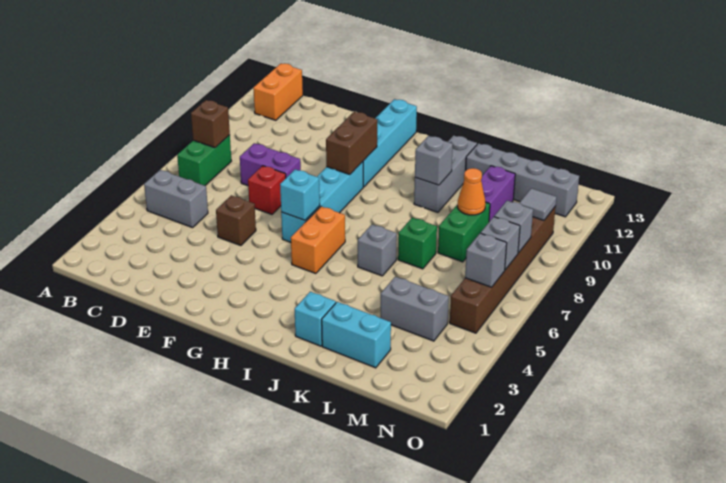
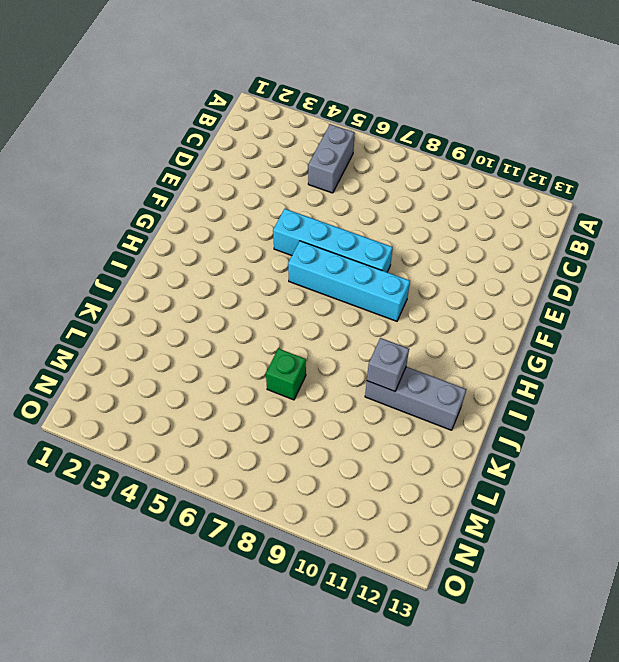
cyan 1x4 brick [273,209,393,272] -> cyan 1x4 brick moved to [363,99,417,187]
none -> green 1x2 brick [177,135,231,186]
none -> orange 1x2 brick [253,63,303,120]
none -> purple 1x2 brick [240,143,301,186]

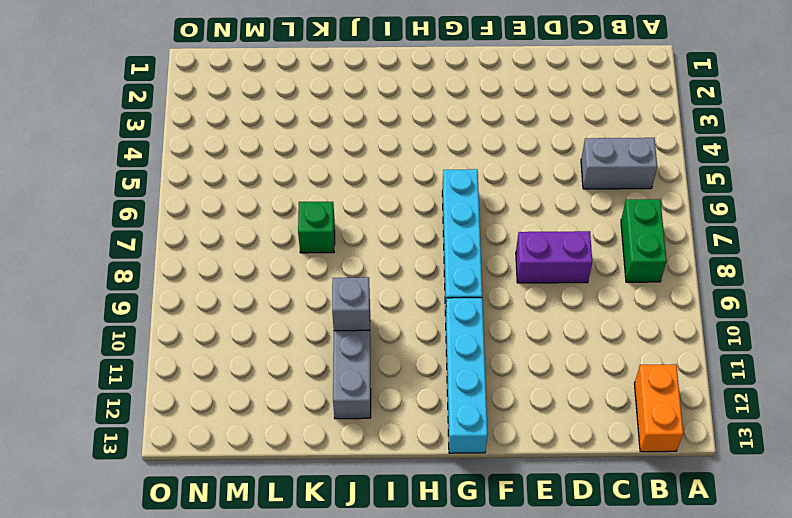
none -> brown 1x1 brick [216,195,256,246]
none -> red 1x1 brick [248,166,286,214]
none -> orange 1x2 brick [291,206,345,274]

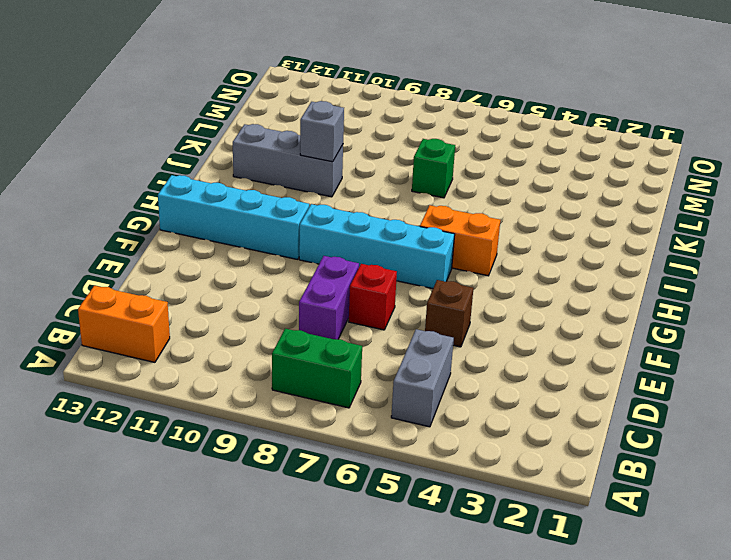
none -> cyan 1x1 brick [295,292,336,346]
none -> grey 1x1 brick [358,224,397,276]
none -> cyan 1x2 brick [322,302,391,368]

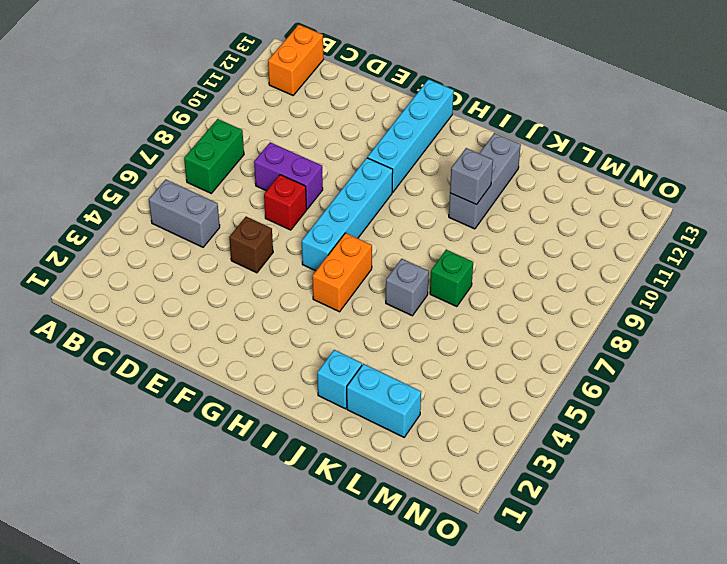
none -> grey 1x4 brick [466,143,579,217]
none -> grey 1x2 brick [381,277,449,341]
none -> green 1x2 brick [438,202,490,262]

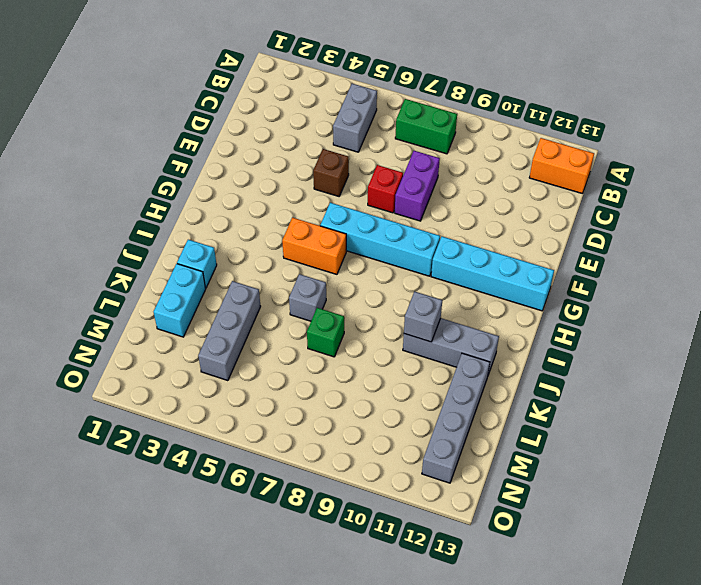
grey 1x3 brick [198,281,261,381] -> grey 1x2 brick [381,277,449,341]
none -> green 1x2 brick [438,202,490,262]
none -> purple 1x2 brick [481,166,515,222]
none -> brown 1x6 brick [450,206,556,333]

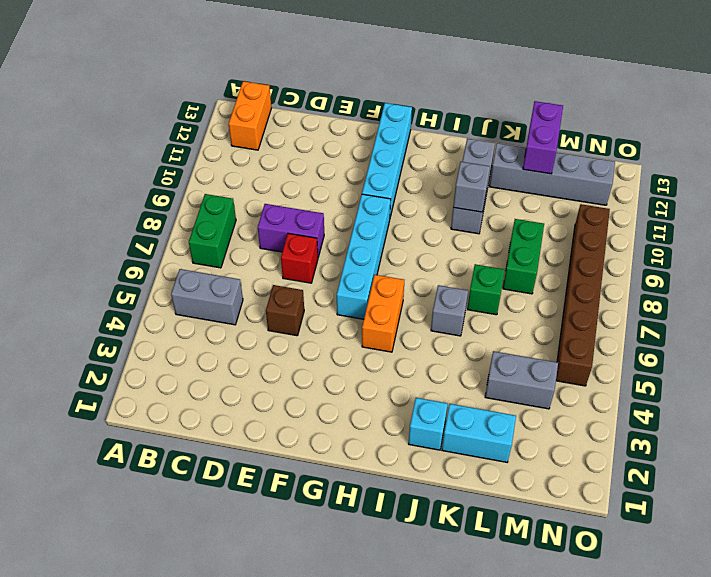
purple 1x2 brick [523,101,563,174] -> purple 1x2 brick moved to [481,166,515,222]
none -> brown 1x1 brick [191,100,230,148]
none -> cyan 1x1 brick [280,169,320,220]
none -> brown 1x2 brick [326,112,377,174]

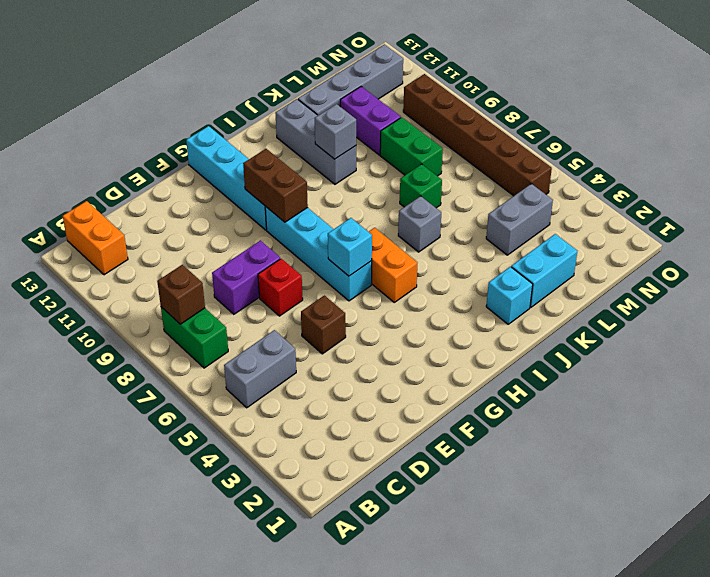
none -> orange 1x1 cone [458,168,486,215]
none -> grey 1x1 brick [465,233,507,287]
none -> grey 1x1 brick [481,217,520,270]

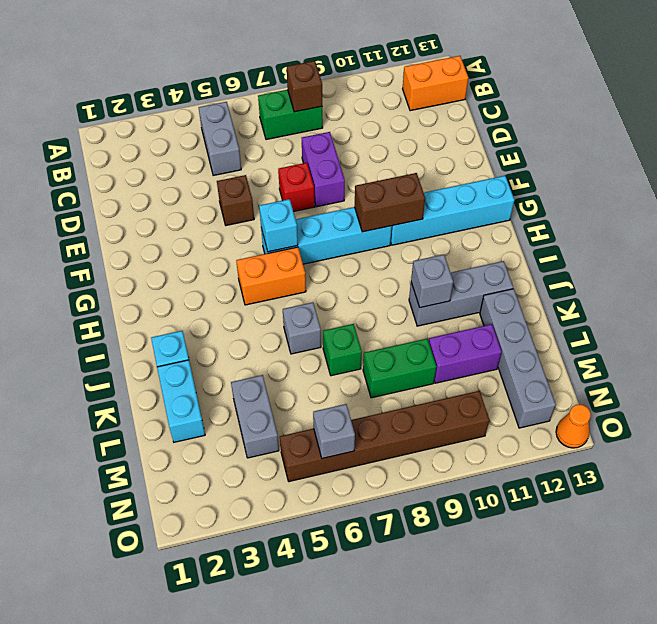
orange 1x1 cone [556,405,591,448] -> orange 1x1 cone moved to [458,168,486,215]
none -> grey 1x1 brick [481,217,520,270]
none -> grey 1x1 brick [494,201,533,253]
none -> grey 1x1 tile [520,188,556,220]

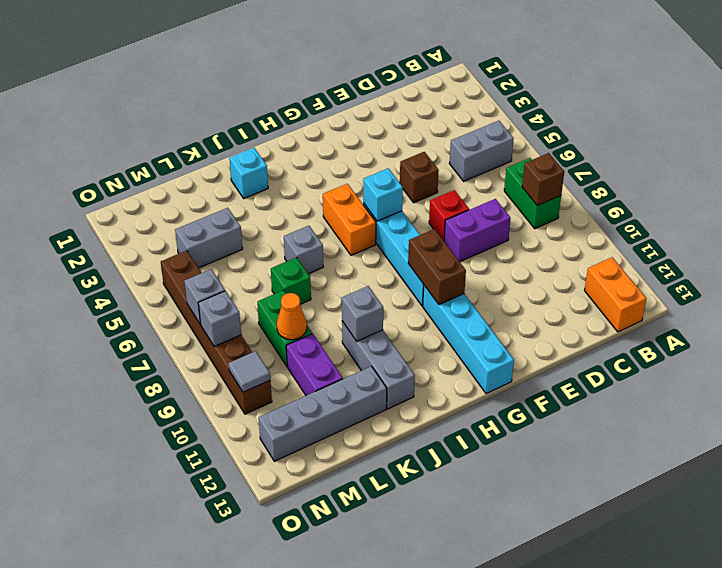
none -> cyan 1x2 brick [322,302,391,368]
none -> grey 1x1 brick [465,233,507,287]

